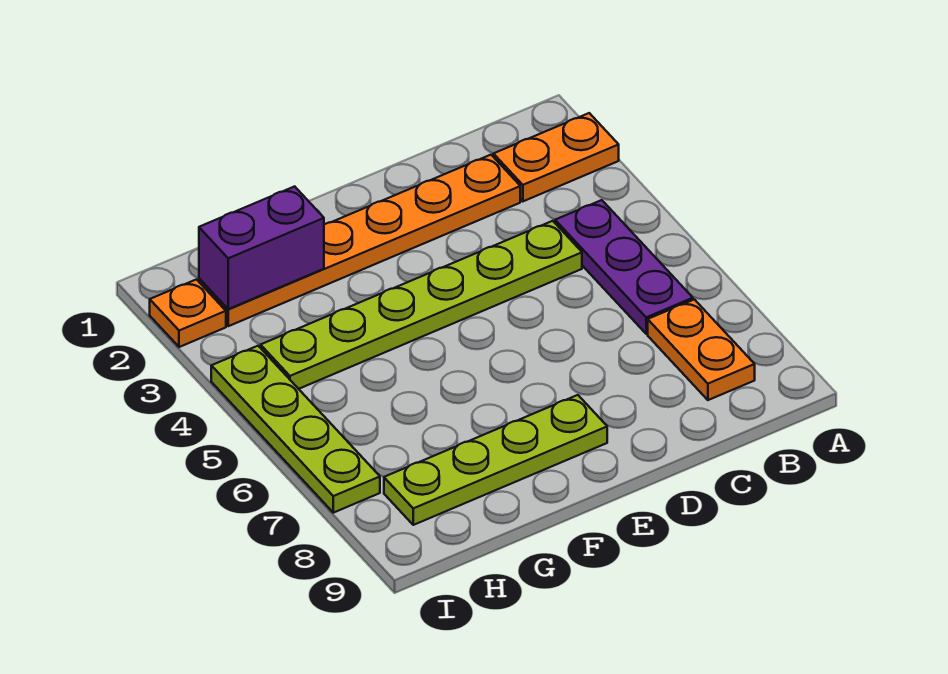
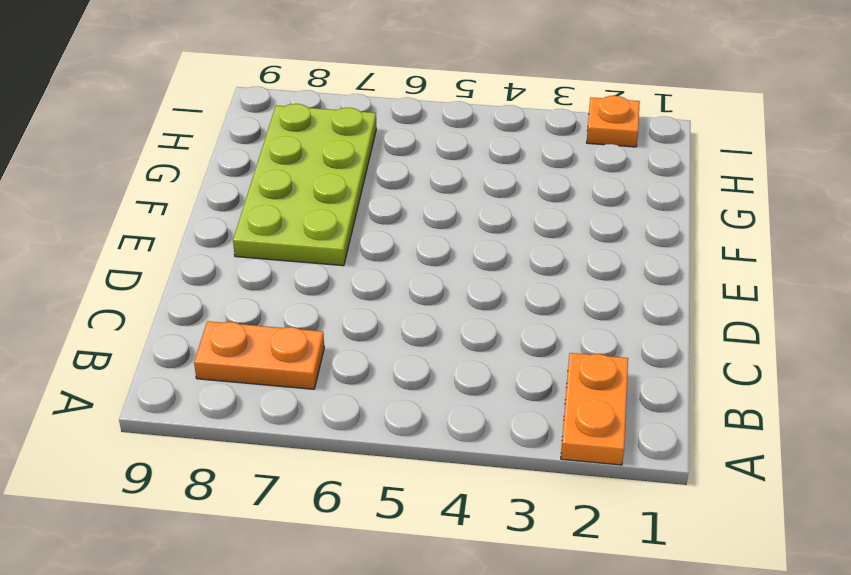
lime 2x4 plate [233,104,376,266] -> lime 1x4 plate [384,395,607,525]
none -> purple 1x3 plate [555,200,693,334]
none -> orange 1x6 plate [199,155,520,326]

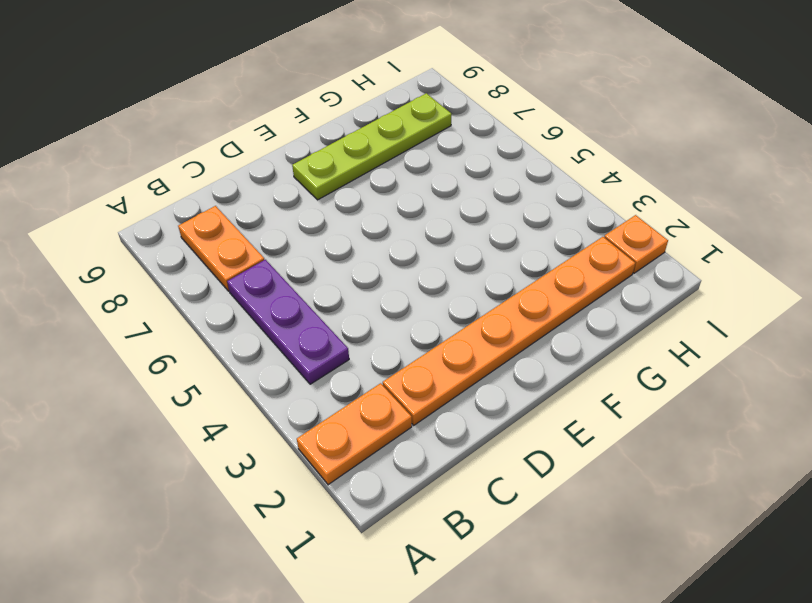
none -> lime 1x6 plate [261,221,582,389]
none -> lime 1x4 plate [211,346,380,513]

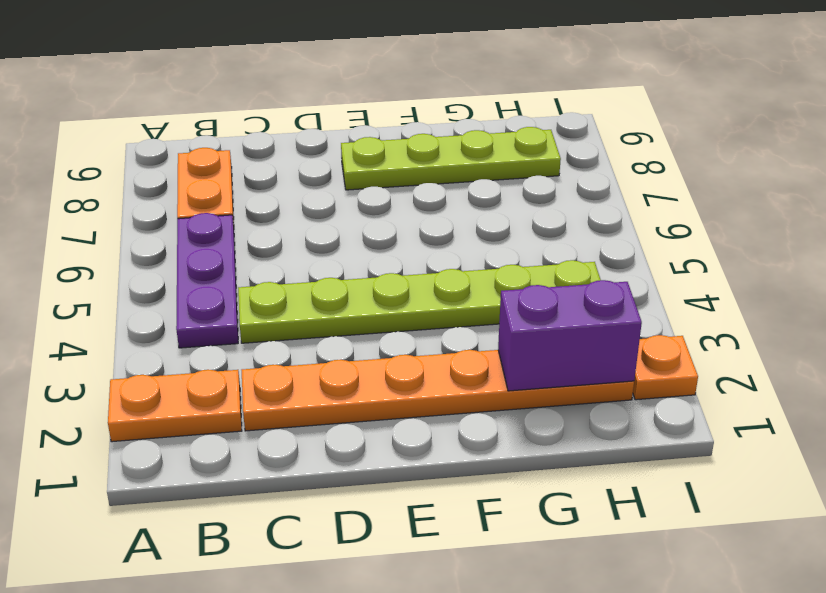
none -> lime 1x4 plate [211,346,380,513]

